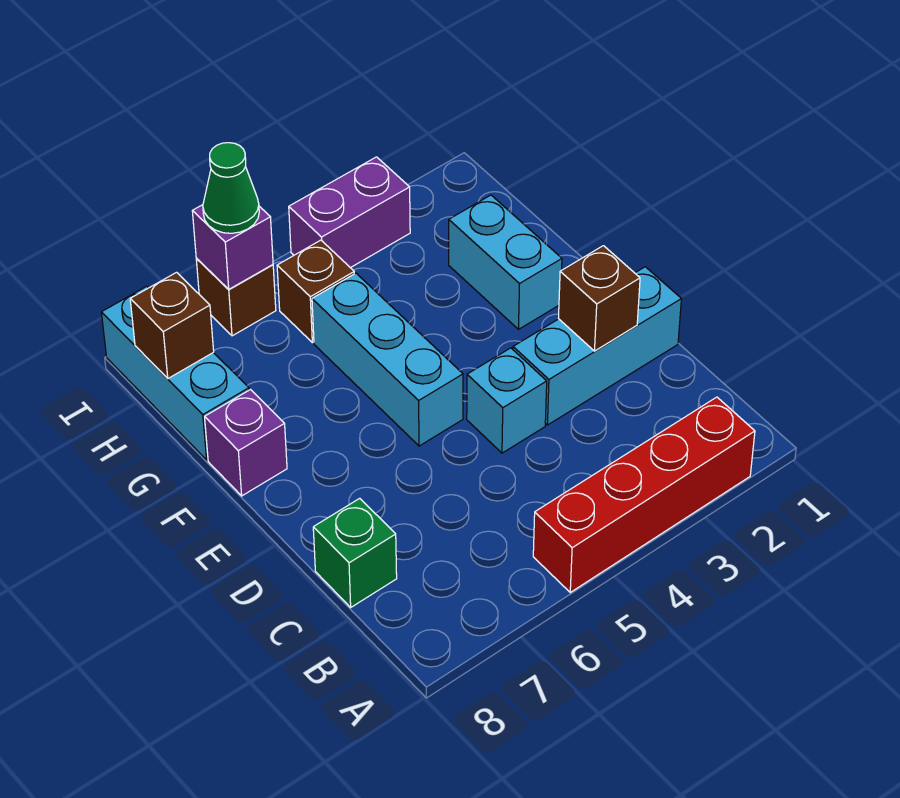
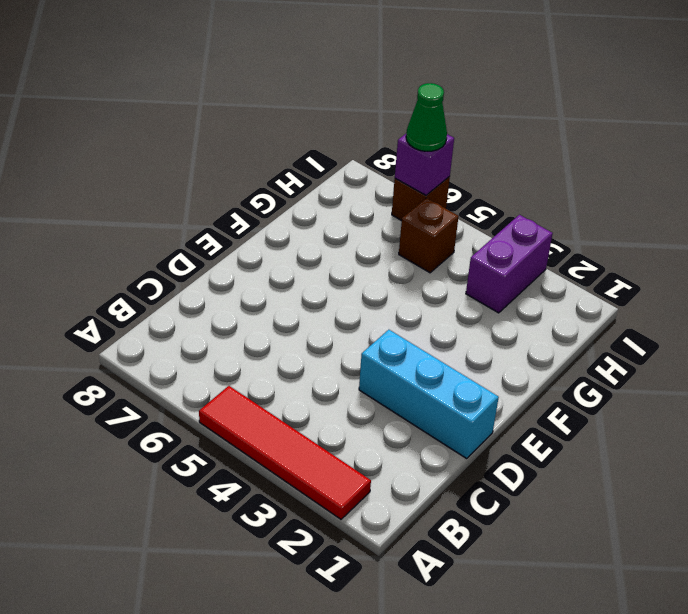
red 1x4 tile [199,386,371,519] -> red 1x4 brick [533,397,755,592]
purple 1x2 brick [466,215,553,313] -> purple 1x2 brick turned to [289,157,410,268]
none -> green 1x1 brick [313,498,397,607]
none -> cyan 1x1 brick [467,348,547,453]
none -> cyan 1x3 brick [312,273,463,446]

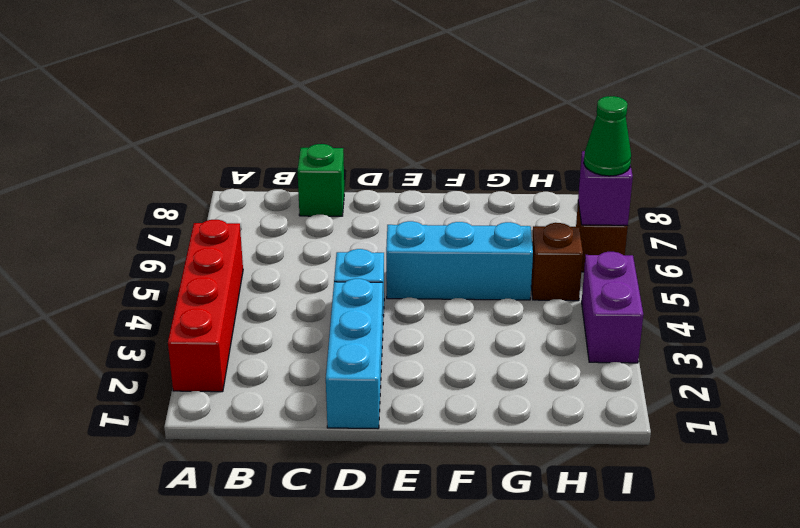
none -> cyan 1x2 brick [449,195,562,329]
none -> purple 1x1 brick [205,390,287,496]
none -> cyan 1x3 brick [101,286,249,460]

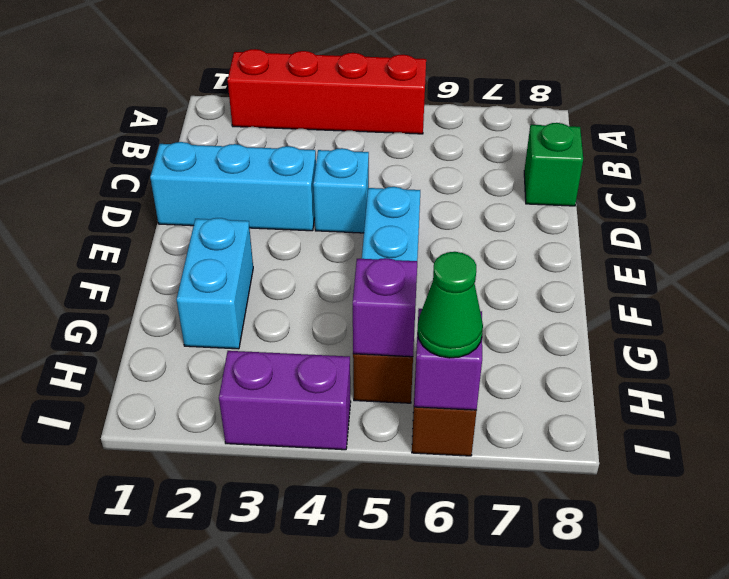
purple 1x1 brick [353,258,417,357] -> purple 1x1 brick moved to [205,390,287,496]
none -> cyan 1x3 brick [101,286,249,460]
none -> brown 1x1 brick [558,246,640,351]
none -> brown 1x1 brick [130,272,214,378]

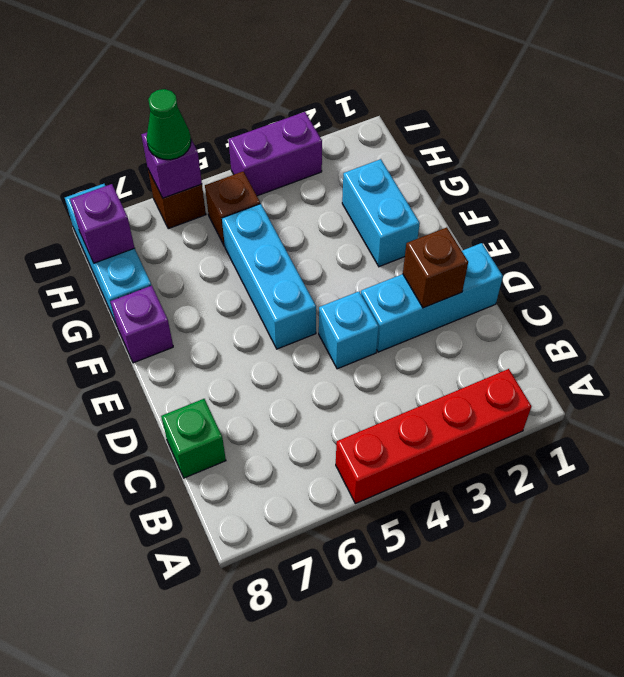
purple 1x1 brick [70,184,134,263] -> brown 1x1 brick [130,272,214,378]

